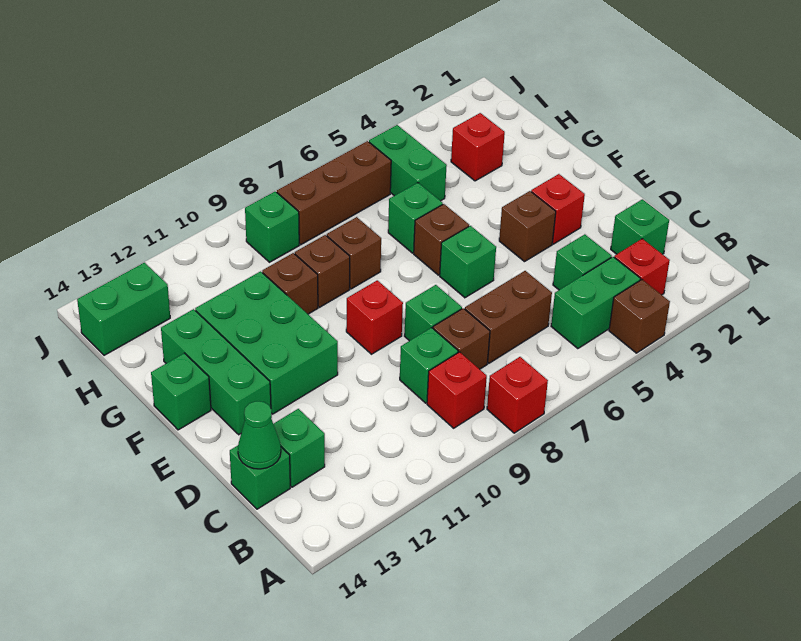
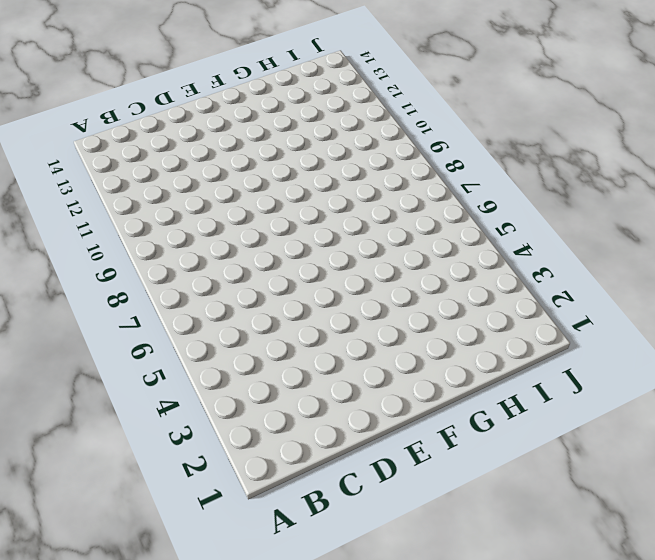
none -> brown 1x1 brick [609,280,670,353]
none -> red 1x1 brick [487,357,548,433]
none -> red 1x1 brick [614,239,670,295]
none -> green 1x2 brick [551,257,640,349]

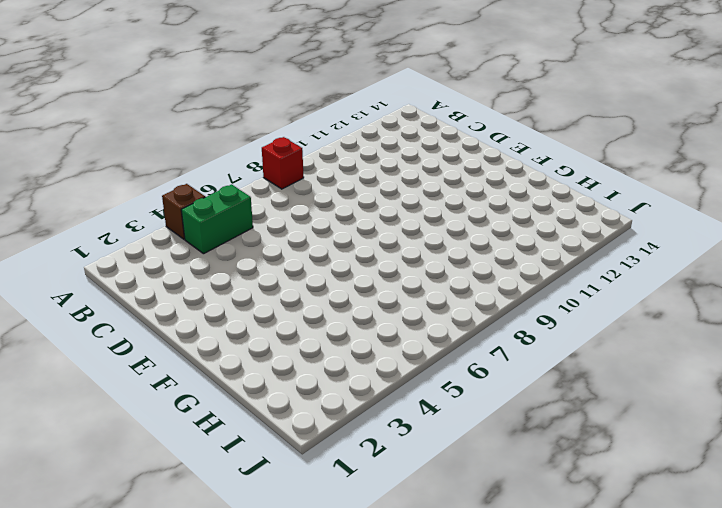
none -> red 1x1 brick [614,239,670,295]
none -> red 1x1 brick [427,352,487,428]
none -> green 1x1 brick [611,199,669,254]
none -> green 1x1 brick [553,234,612,290]

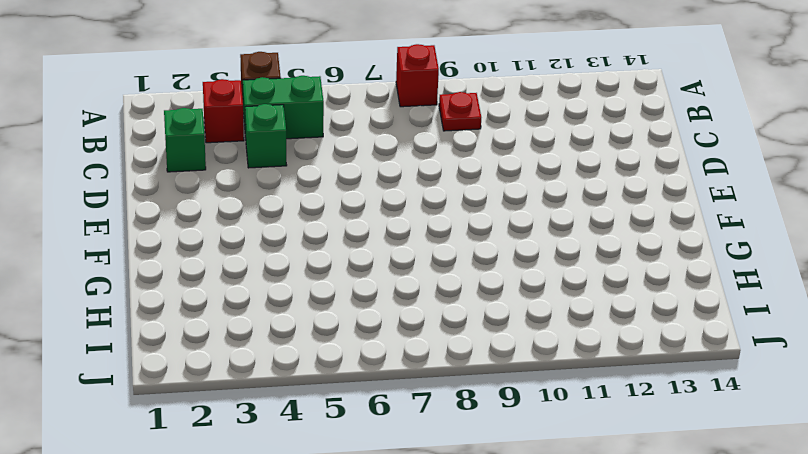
red 1x1 plate [439,92,481,131] -> red 1x1 brick [427,352,487,428]
none -> brown 1x2 brick [465,271,552,363]
none -> brown 1x1 brick [433,308,490,369]
none -> green 1x1 brick [400,328,458,403]
none -> green 1x1 brick [274,409,325,487]

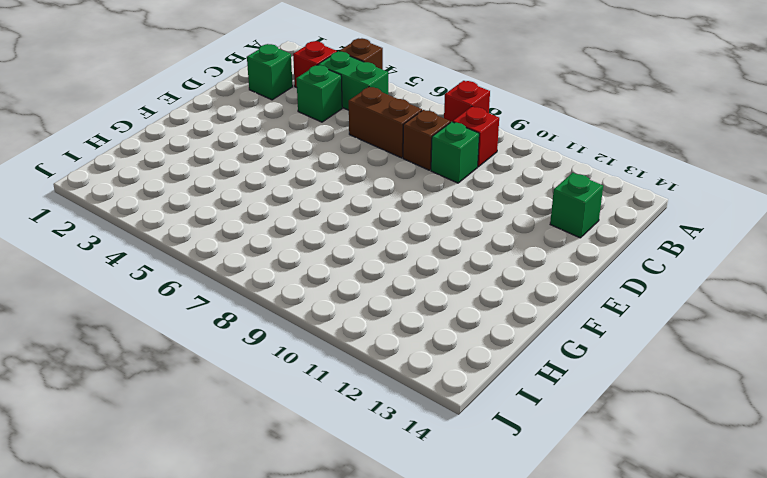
none -> green 1x1 brick [230,446,290,509]
none -> green 1x1 brick [405,285,462,341]
none -> red 1x1 brick [531,174,585,244]
none -> brown 1x1 brick [499,191,556,262]

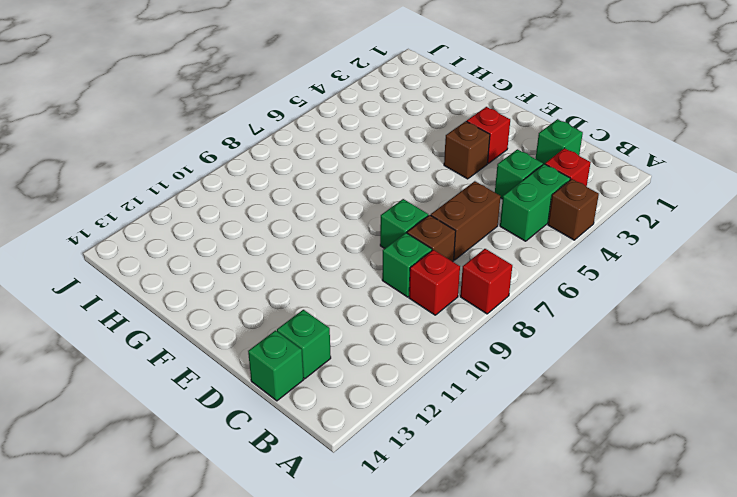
none -> green 1x1 brick [440,226,496,298]
none -> red 1x1 brick [346,280,403,354]
none -> green 2x3 brick [195,271,338,414]
none -> green 1x3 brick [161,309,271,435]

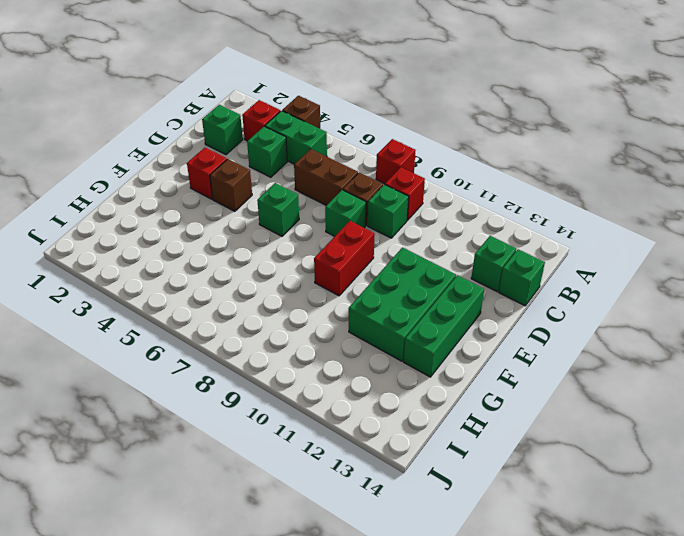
red 1x2 brick [314,221,375,296] -> red 1x1 brick [346,280,403,354]
none -> brown 1x1 brick [414,204,469,275]
none -> green 1x1 brick [151,353,211,430]
none -> green 1x1 brick [388,183,443,253]
none -> brown 1x1 brick [327,217,381,289]

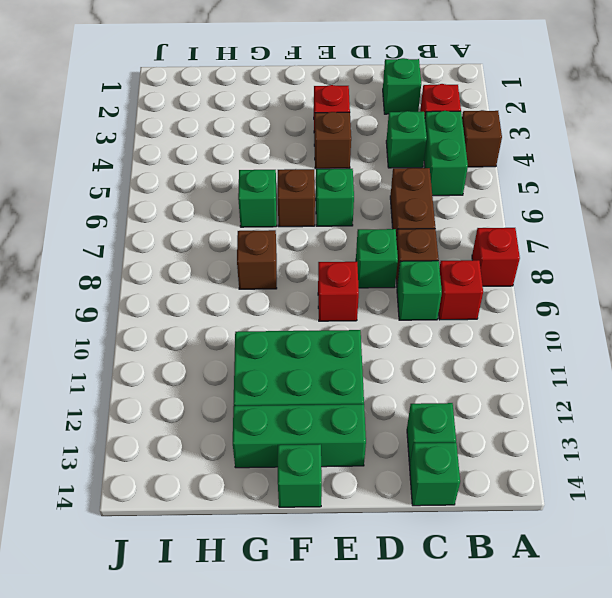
none -> brown 1x1 brick [295,235,350,307]
none -> brown 1x1 brick [262,253,318,314]
none -> red 1x1 brick [451,113,505,181]
none -> green 1x2 brick [369,125,447,201]

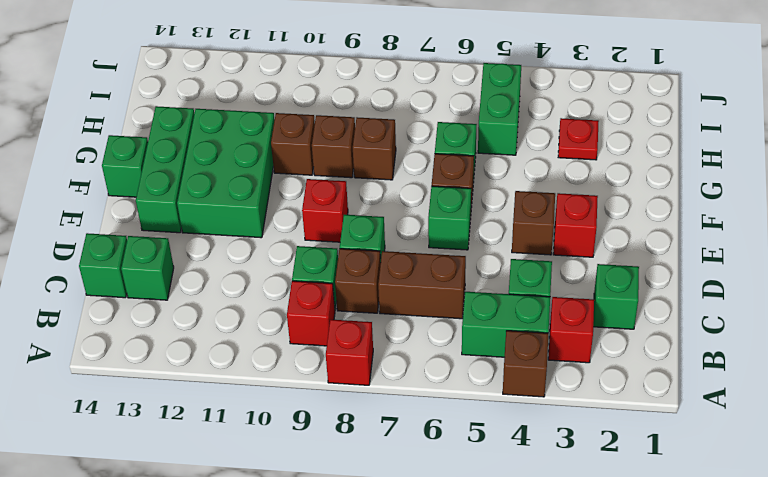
red 1x1 plate [558,118,599,160] -> red 1x1 brick [451,113,505,181]
none -> brown 1x3 brick [277,141,391,245]
none -> green 1x1 brick [245,191,299,262]
none -> green 1x2 brick [77,263,170,355]
none -> green 1x1 cone [238,401,281,469]

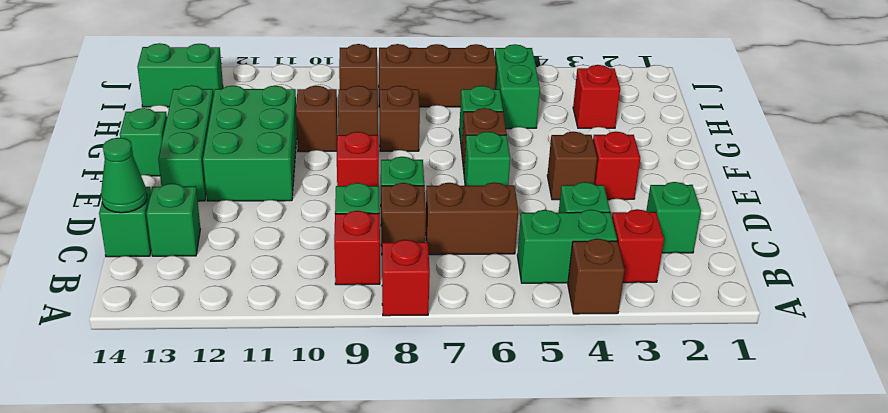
brown 1x1 brick [339,44,377,89] -> green 1x1 brick [245,191,299,262]

